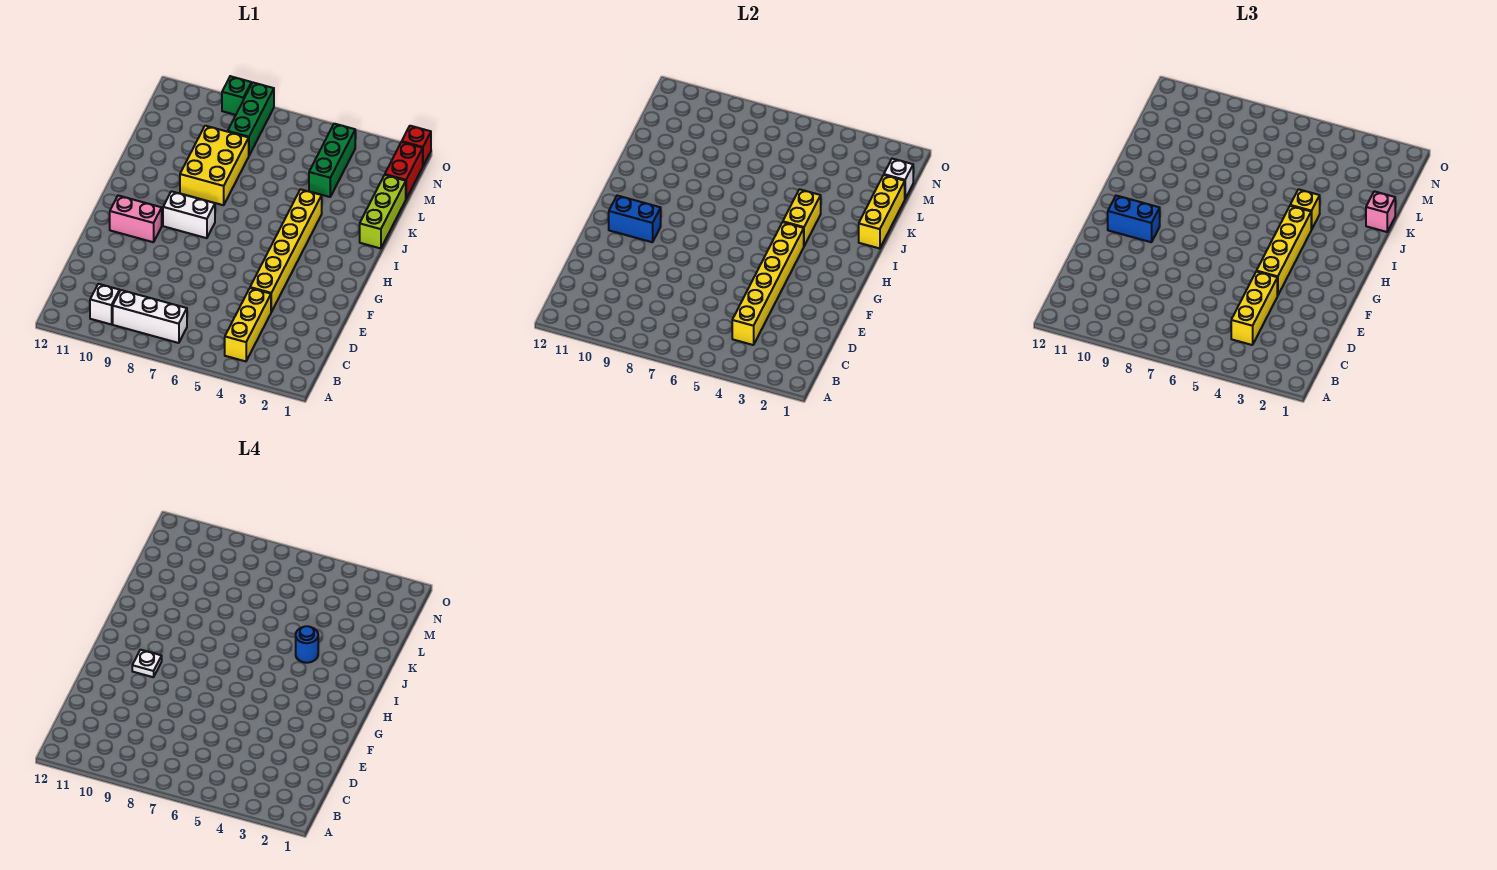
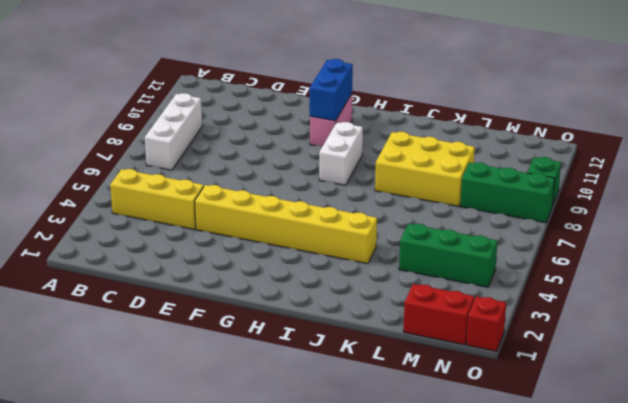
none -> white 1x1 brick [90,284,120,324]
none -> lime 1x3 brick [360,175,406,249]
none -> yellow 1x6 brick [732,222,804,345]

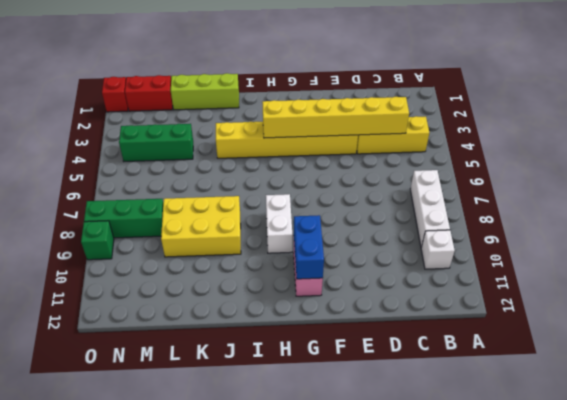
none -> yellow 1x2 brick [783,189,821,246]
none -> yellow 1x3 brick [859,175,905,249]
none -> white 1x1 brick [884,159,913,198]

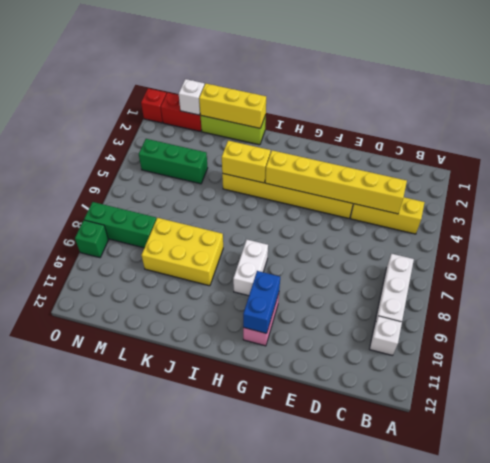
none -> yellow 1x3 brick [1231,271,1277,345]
none -> yellow 1x4 brick [1257,206,1311,296]
none -> blue 1x2 brick [1108,196,1160,242]

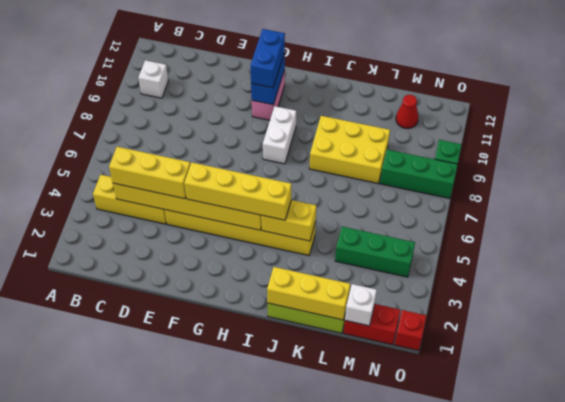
red 1x1 cone [396,95,418,129] -> none
none -> white 1x3 brick [113,290,187,343]
none -> yellow 1x1 brick [1290,189,1320,230]
none -> pink 1x1 brick [1366,191,1395,232]

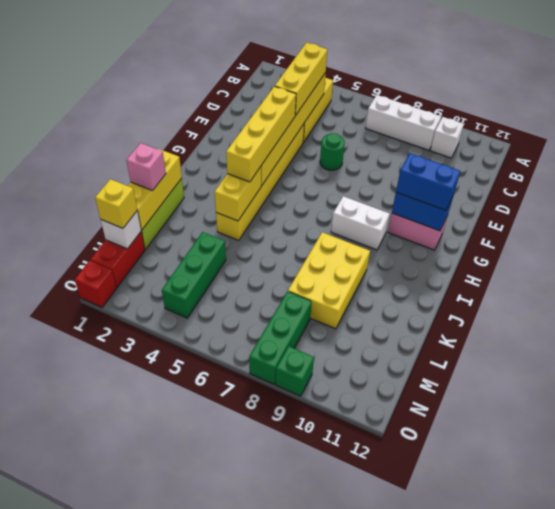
green 1x1 round brick [320,133,345,170] -> none
yellow 1x1 brick [95,179,137,228] -> yellow 1x1 brick moved to [1290,189,1320,230]
none -> white 1x1 plate [132,650,162,677]
none -> blue 1x1 round brick [296,626,318,663]

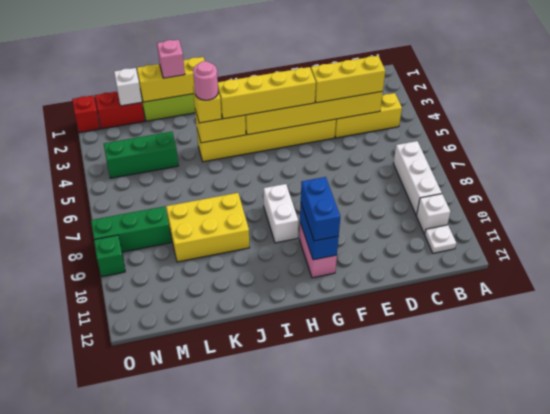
white 1x1 plate [425,225,456,253] -> white 1x1 plate moved to [132,650,162,677]
pink 1x1 round brick [193,61,218,100] -> blue 1x1 round brick [296,626,318,663]

